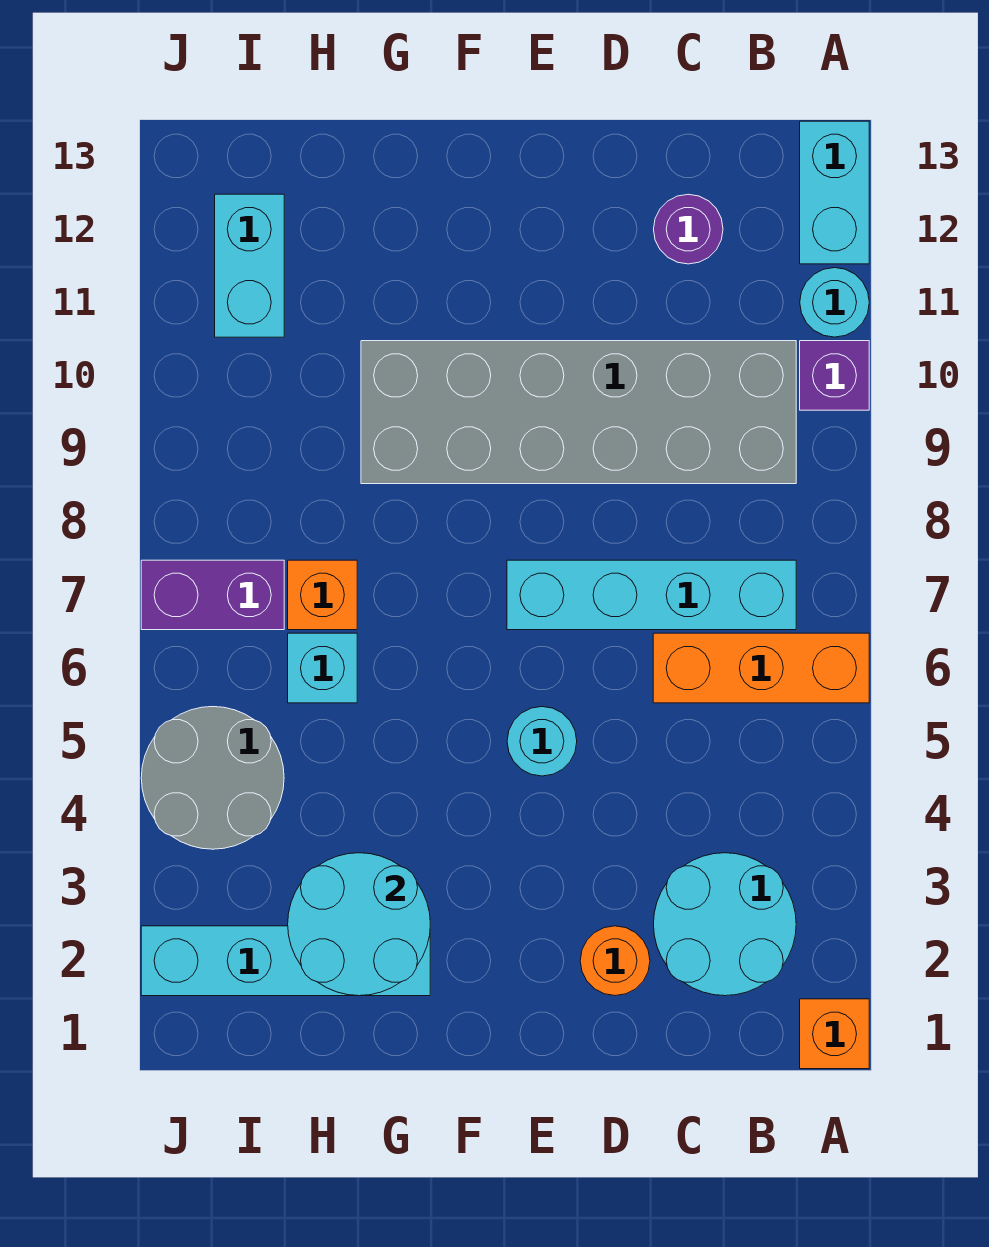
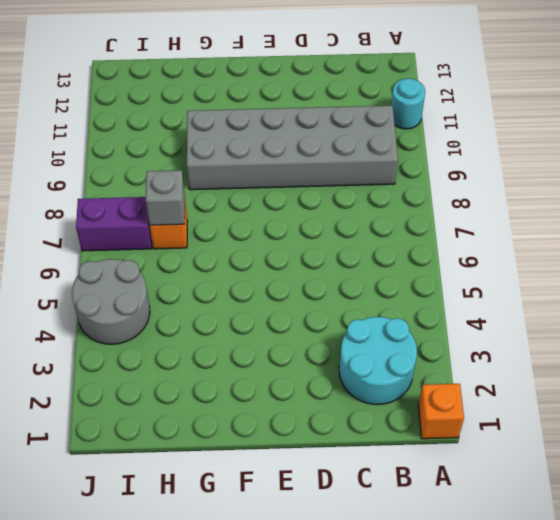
grey 1x1 brick [146,170,185,225] -> none
none -> orange 1x3 brick [653,633,869,703]
none -> purple 1x1 brick [800,341,869,410]
none -> cyan 1x2 brick [800,121,869,264]

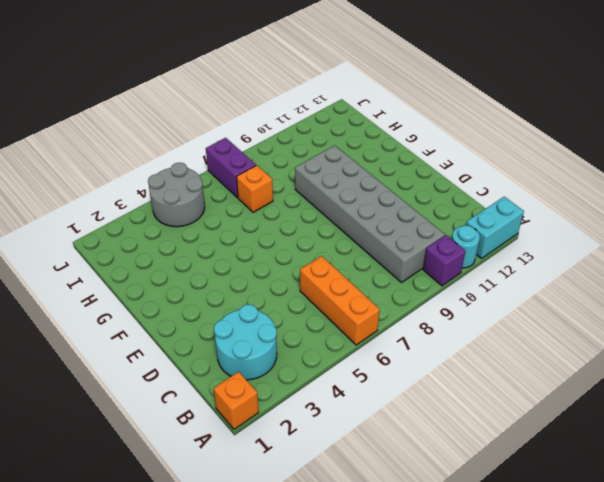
none -> cyan 1x4 brick [507,560,796,630]
none -> purple 1x1 round brick [654,194,723,264]
none -> orange 1x1 round brick [580,926,650,996]

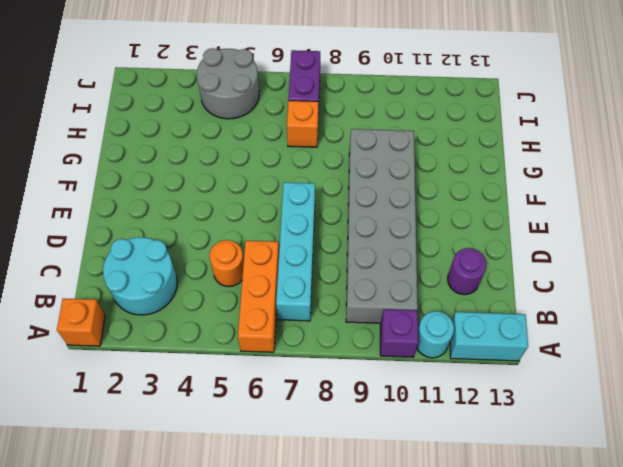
orange 1x1 round brick [210,240,244,287] -> orange 1x1 round brick moved to [580,926,650,996]
none -> cyan 1x1 round brick [507,707,577,776]
none -> cyan 1x4 brick [141,926,430,996]
none -> cyan 1x1 brick [288,633,357,703]

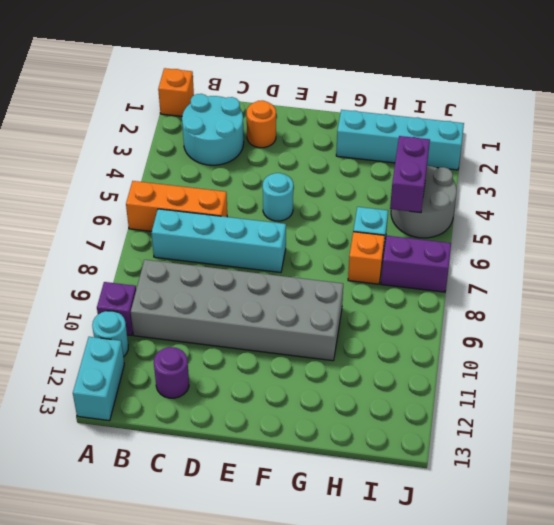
purple 1x2 brick [390,136,430,213] -> none
none -> cyan 1x2 brick [215,194,284,337]
none -> cyan 2x2 round brick [288,853,430,996]

